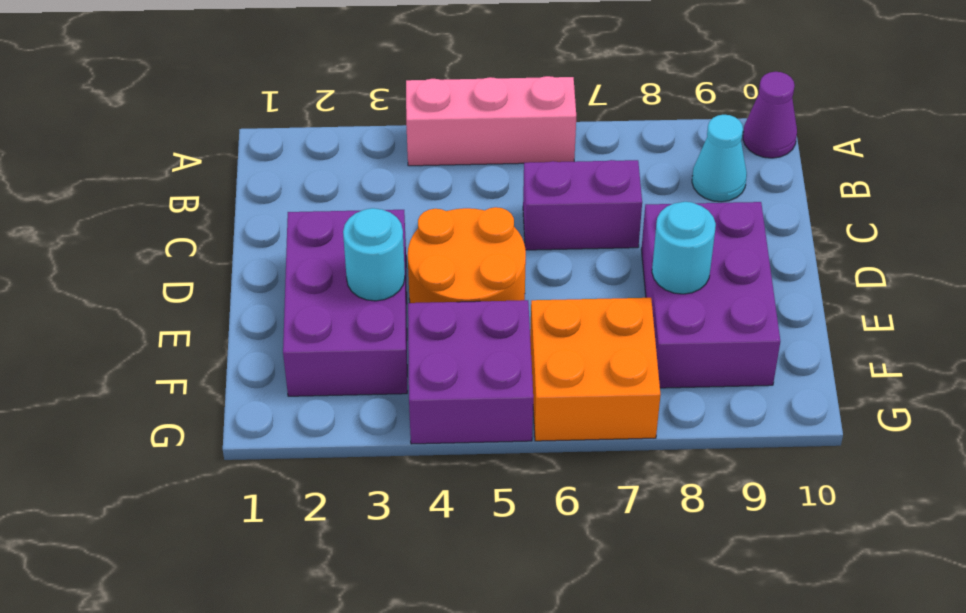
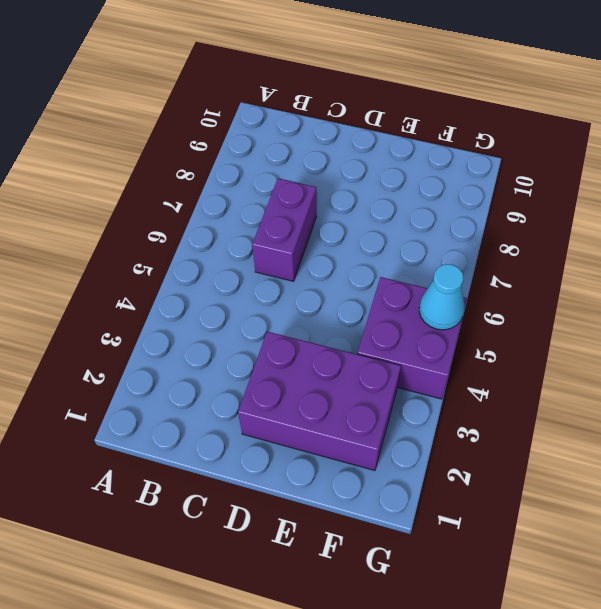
cyan 1x1 cone [419,264,464,330] -> cyan 1x1 cone moved to [692,115,747,202]
none -> pink 1x3 brick [406,76,576,166]
none -> purple 1x1 cone [743,72,797,158]

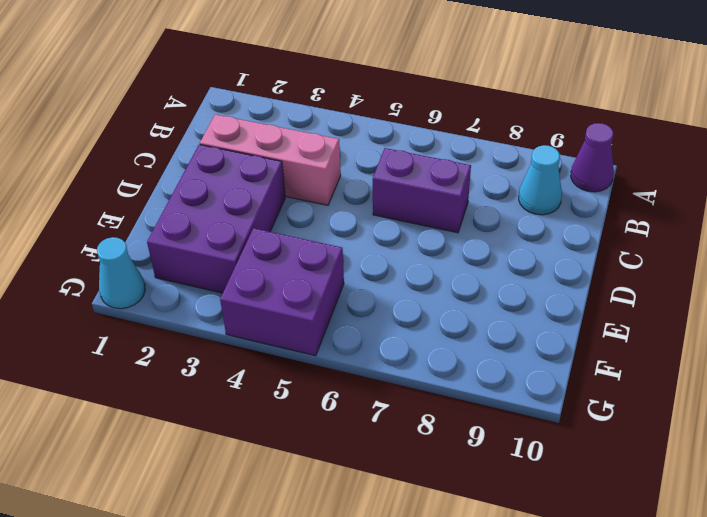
pink 1x3 brick [200,114,341,205] -> pink 1x3 brick moved to [406,76,576,166]
cyan 1x1 cone [97,237,145,309] -> none
none -> orange 2x2 round brick [408,207,526,303]
none -> purple 2x3 brick [641,202,780,388]

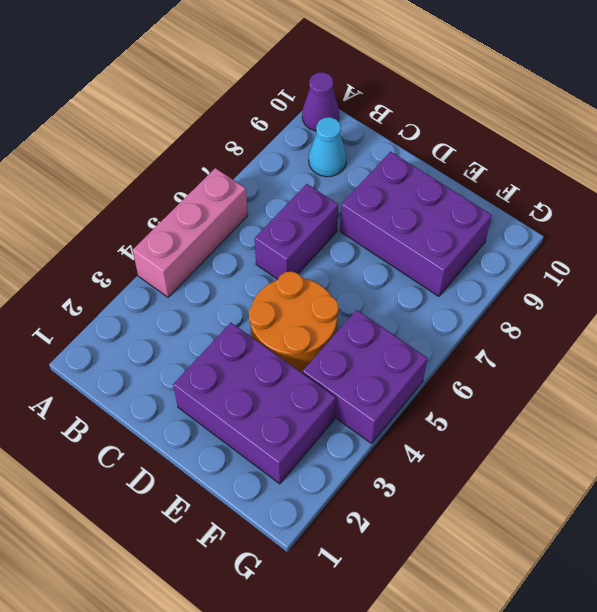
none -> orange 2x2 brick [530,298,660,441]
none -> cyan 1x1 round brick [343,208,405,301]

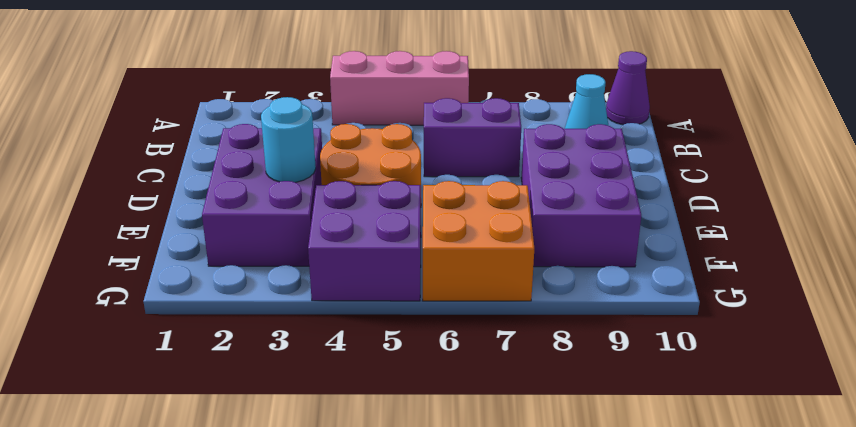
none -> cyan 1x1 round brick [652,202,716,294]

